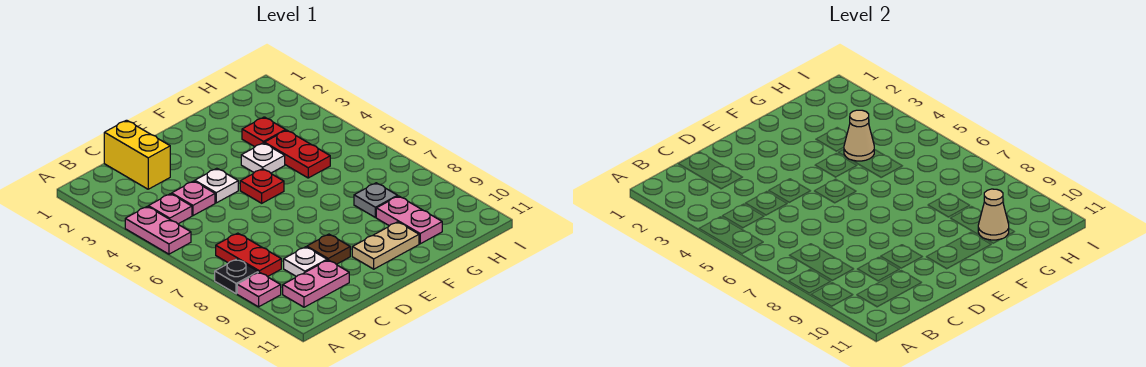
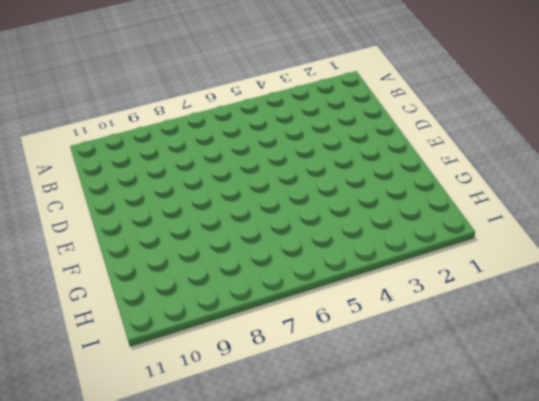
none -> pink 1x2 plate [125,206,191,254]
none -> black 1x1 plate [215,259,258,294]
none -> pink 1x1 plate [237,272,281,307]

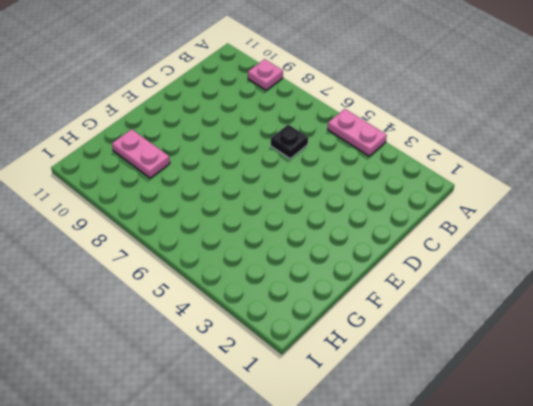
black 1x1 plate [271,124,308,159] -> black 1x1 plate moved to [215,259,258,294]
none -> pink 1x1 plate [148,194,192,224]
none -> red 1x2 plate [216,233,281,277]
none -> pink 1x2 plate [283,260,349,307]

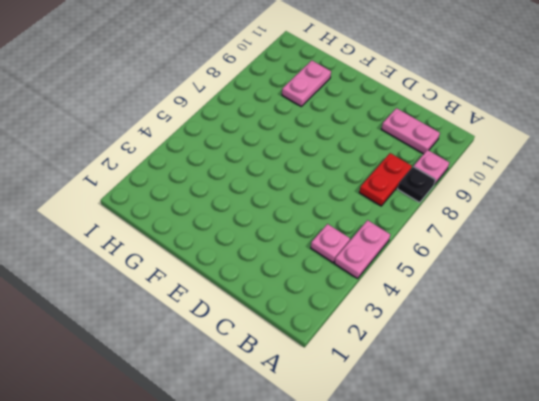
none -> yellow 1x2 brick [104,120,170,189]
none -> pink 1x1 plate [172,181,215,216]
none -> white 1x1 plate [284,247,327,277]

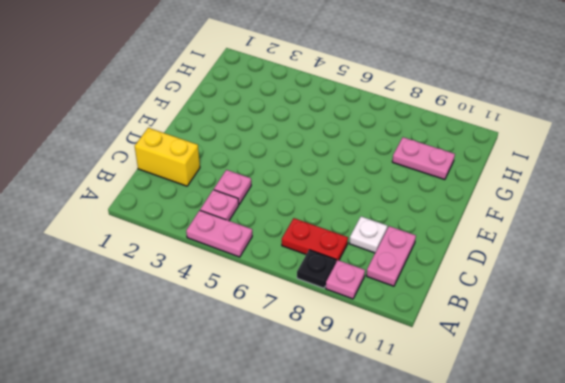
none -> white 1x1 plate [195,168,238,203]
none -> brown 1x1 plate [307,234,350,264]
none -> red 1x1 plate [240,169,284,203]

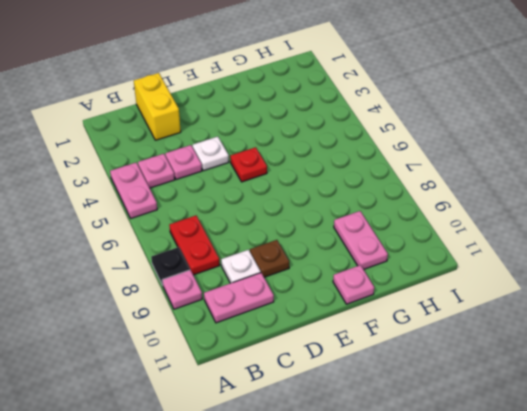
pink 1x1 plate [333,265,374,304] -> none
none -> tan 1x2 plate [352,222,419,269]
none -> white 1x1 plate [241,143,285,173]
none -> red 1x1 plate [242,117,286,147]

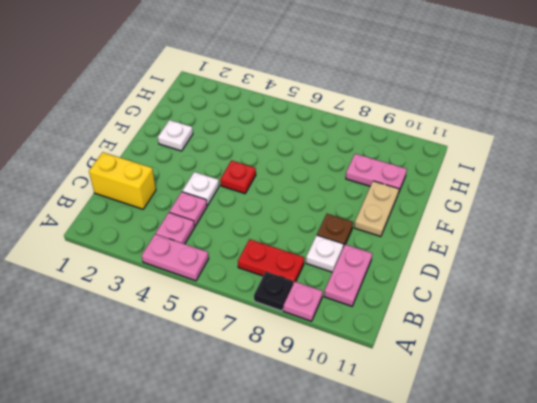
white 1x1 plate [158,120,193,151] -> white 1x1 plate moved to [241,143,285,173]
none -> red 1x1 plate [242,117,286,147]
none -> red 1x2 plate [265,130,330,178]
none -> grey 1x1 plate [354,183,398,217]

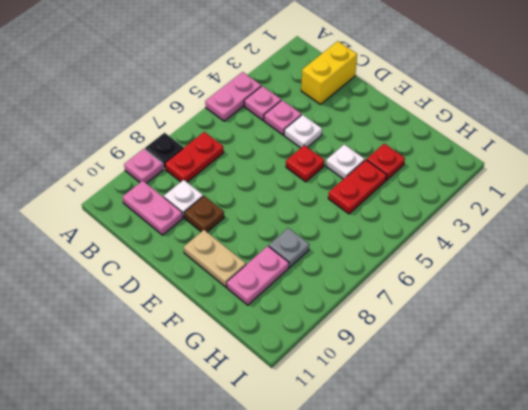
none -> tan 1x1 cone [844,110,874,161]
none -> tan 1x1 cone [978,189,1009,240]

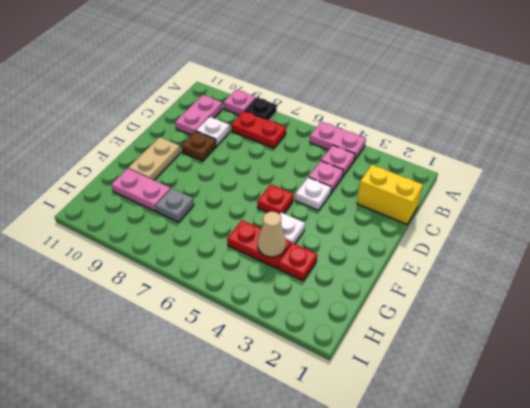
none -> tan 1x1 cone [978,189,1009,240]

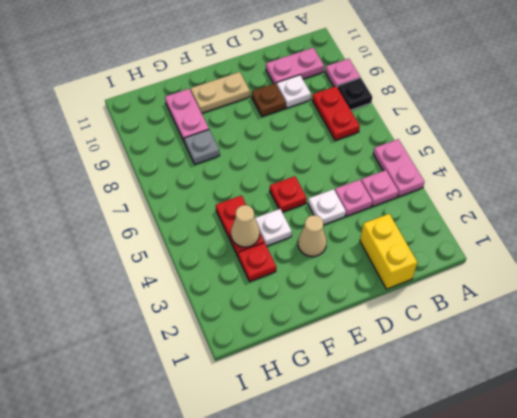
tan 1x1 cone [298,215,327,257] -> tan 1x1 cone moved to [978,189,1009,240]

